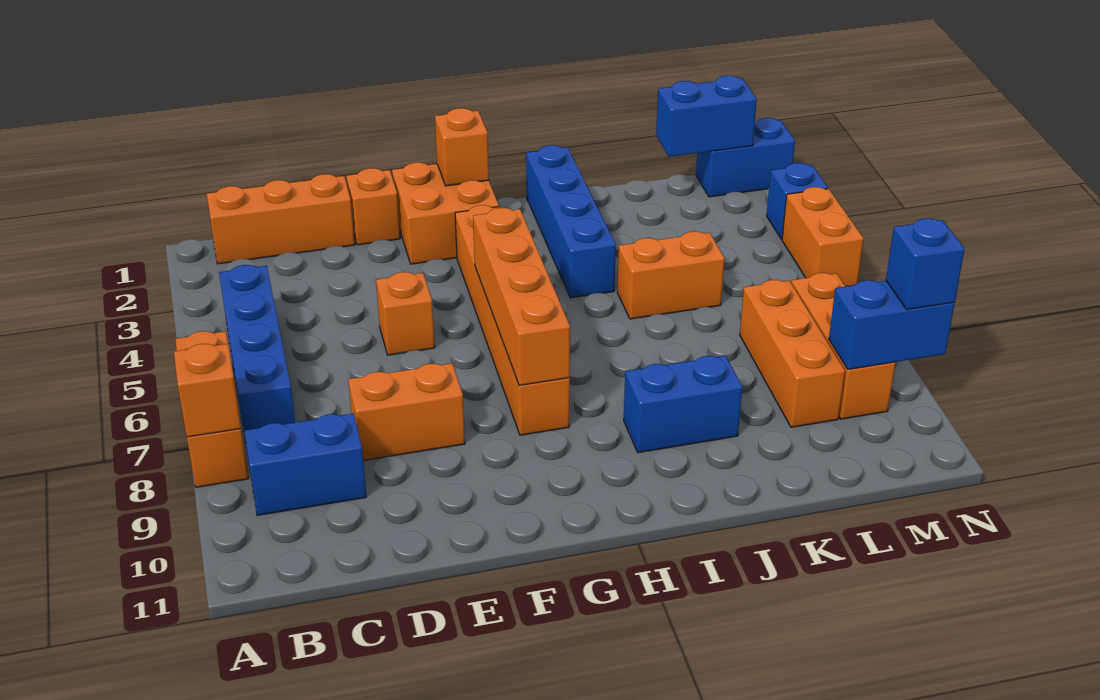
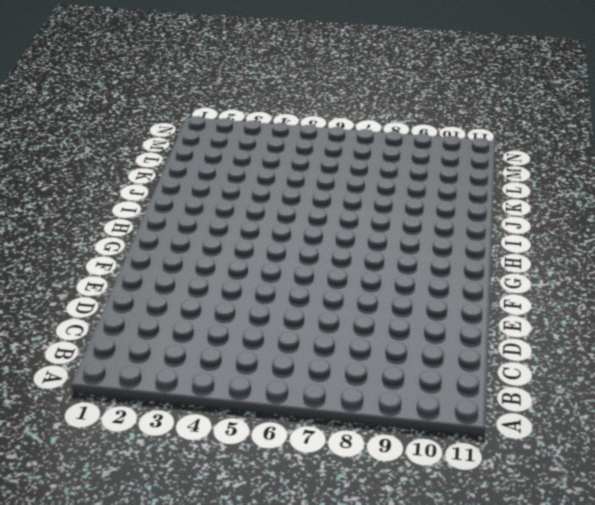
none -> orange 1x3 brick [175,331,249,487]
none -> orange 1x3 brick [207,174,355,264]
none -> blue 1x4 brick [219,265,295,442]

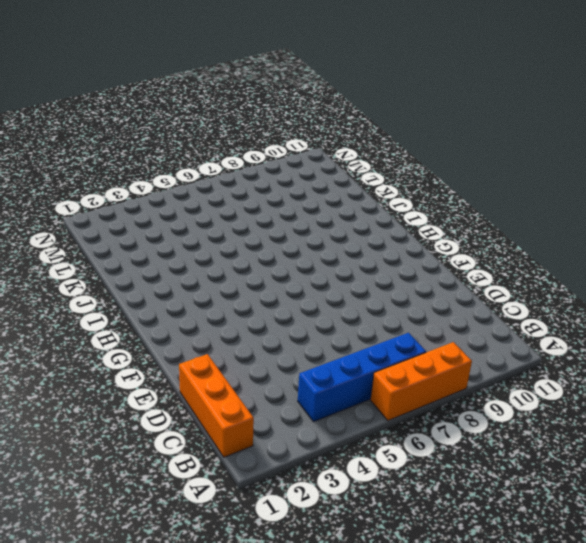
none -> blue 1x2 brick [244,413,366,515]
none -> orange 1x2 brick [348,363,465,461]
none -> orange 1x1 brick [346,168,400,245]

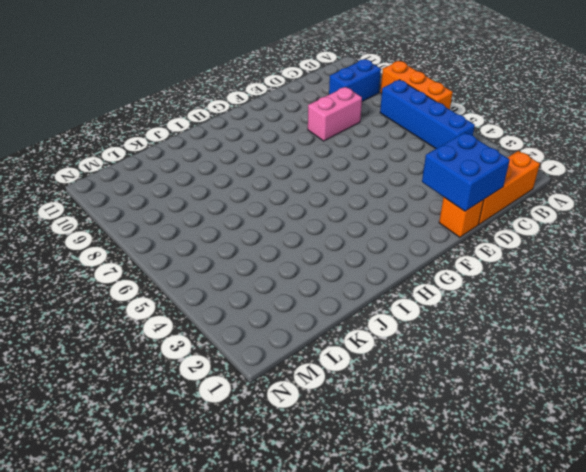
blue 2x2 brick [422,132,510,211] -> none
pink 1x2 brick [308,87,362,141] -> orange 1x2 brick [348,363,465,461]
none -> orange 1x1 brick [376,272,435,355]
none -> orange 2x2 brick [392,162,499,264]
none -> orange 1x6 brick [455,205,570,435]

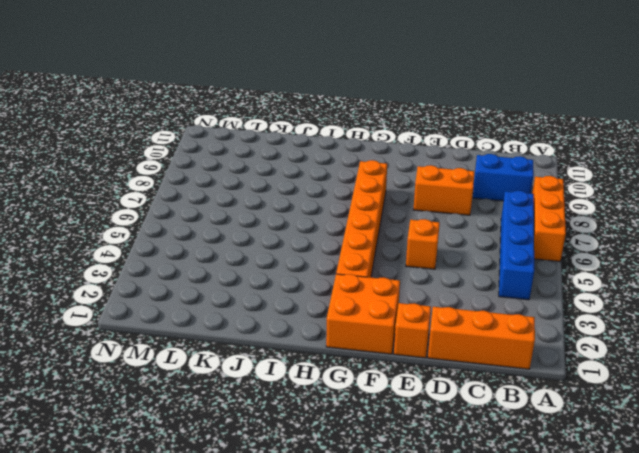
none -> blue 1x4 brick [526,145,616,298]
none -> blue 1x2 brick [624,356,742,453]
none -> orange 1x2 brick [617,231,725,319]

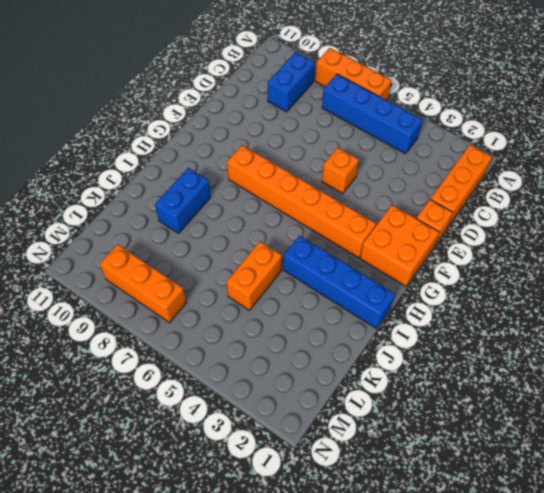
none -> orange 1x2 brick [348,363,465,461]
none -> orange 1x3 brick [740,280,845,427]
none -> blue 1x2 brick [696,118,795,197]

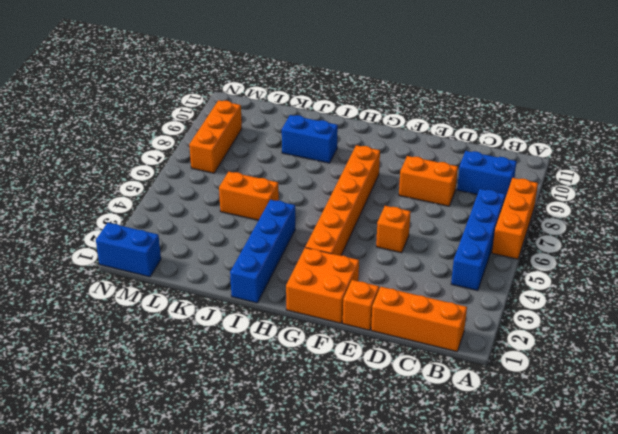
none -> orange 1x3 brick [740,280,845,427]
none -> blue 1x1 brick [766,163,828,239]
none -> orange 1x2 brick [782,187,864,287]

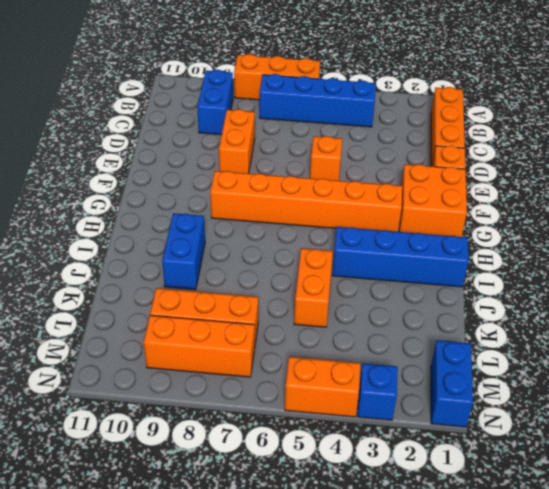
none -> orange 1x1 brick [174,344,241,437]
none -> orange 1x1 brick [435,108,489,186]
none -> orange 1x4 brick [473,208,570,385]

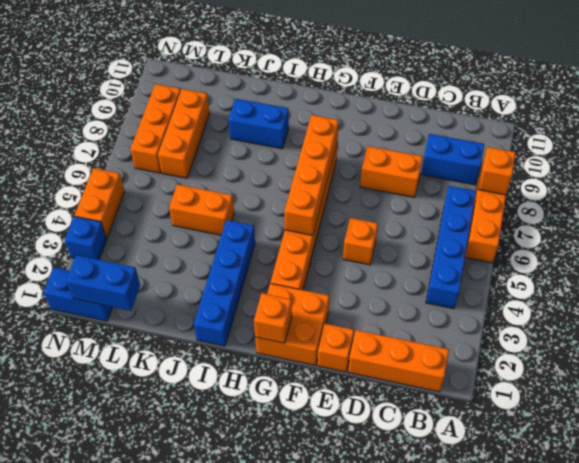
none -> blue 1x2 brick [829,280,955,369]
none -> blue 1x1 brick [886,218,965,309]

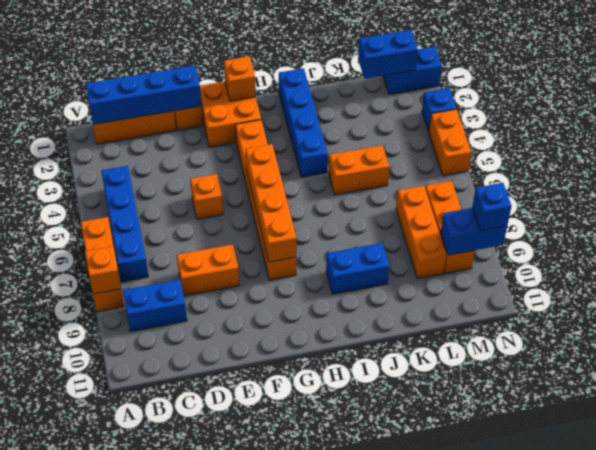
blue 1x4 brick [86,65,201,124] -> none

